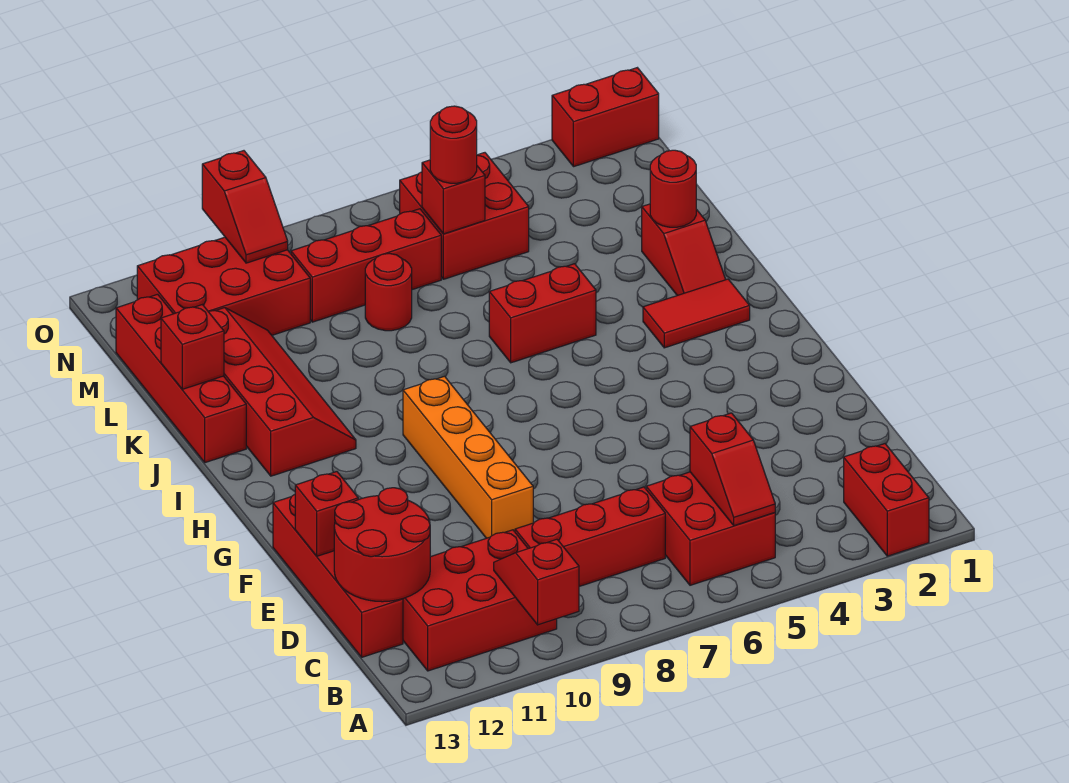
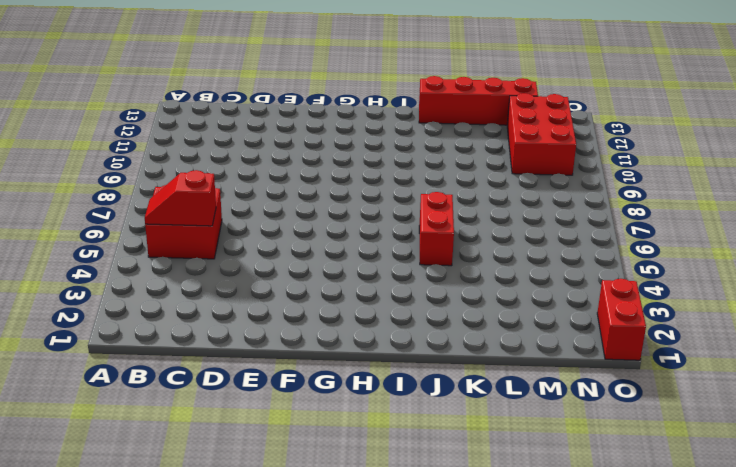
none -> red 1x2 brick [844,444,929,556]
none -> red 2x3 brick [403,530,557,671]
none -> red 1x3 brick [515,487,665,586]

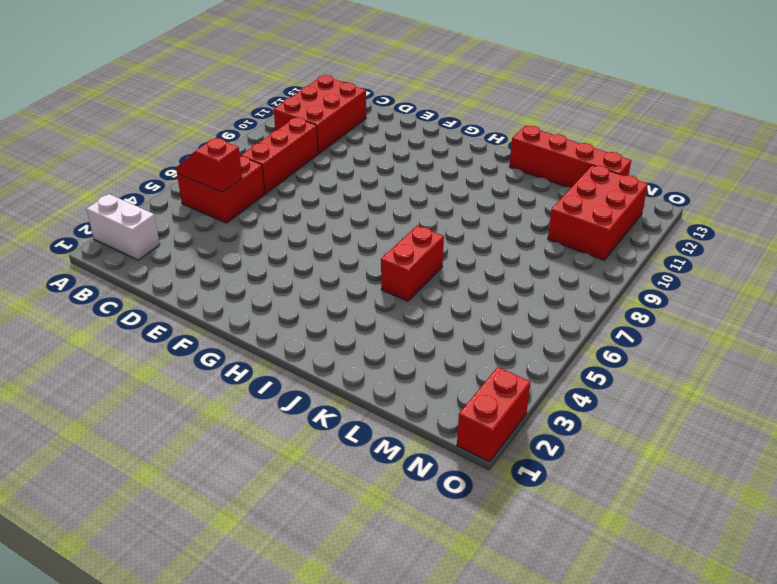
white 1x2 brick [87,194,160,260] -> red 1x2 brick [844,444,929,556]
none -> red 1x4 brick [273,495,403,657]
none -> orange 1x4 brick [403,376,533,538]
none -> red 1x2 tile [643,279,750,348]

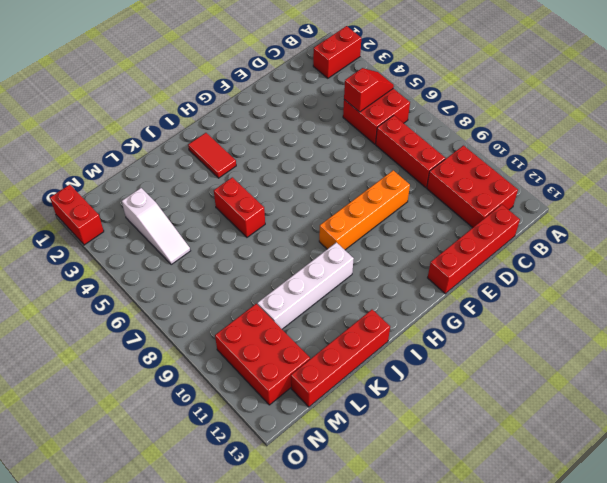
white 1x4 brick [257,242,354,329] -> none
white 1x3 slope [122,188,190,265] -> red 2x2 brick [400,153,529,279]
none -> red 2x4 slope [208,308,356,476]
none -> red 1x2 slope [642,204,726,296]
none -> red 1x1 round brick [365,253,412,331]

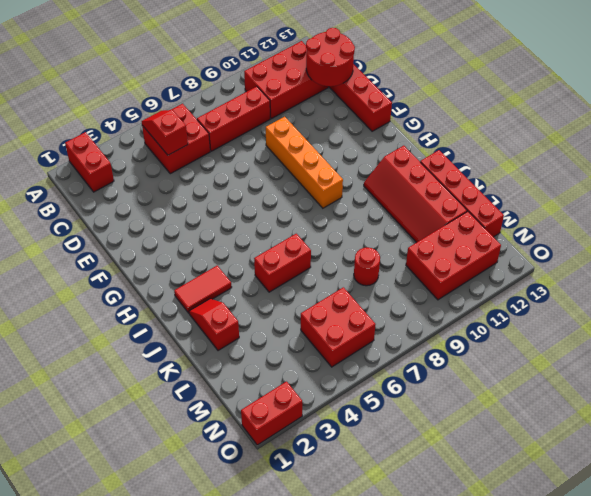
none -> red 1x3 brick [291,209,441,322]
none -> red 1x2 slope [494,539,579,625]
none -> red 1x1 brick [295,472,358,556]

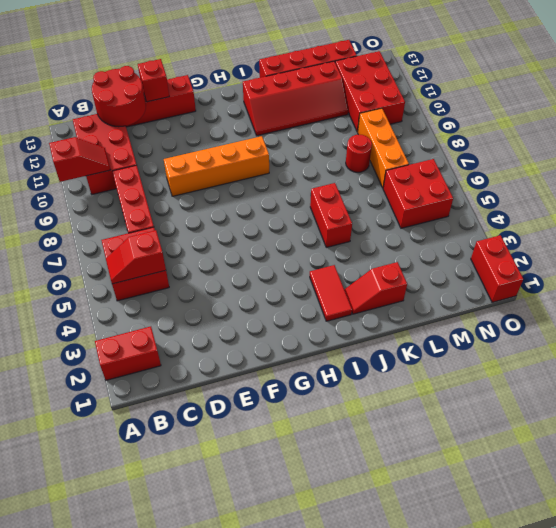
orange 1x3 brick [358,108,409,188] -> red 1x3 brick [291,209,441,322]
none -> red 1x1 round brick [650,150,696,227]
none -> red 1x1 brick [161,305,224,389]
none -> red 1x1 brick [422,160,485,234]

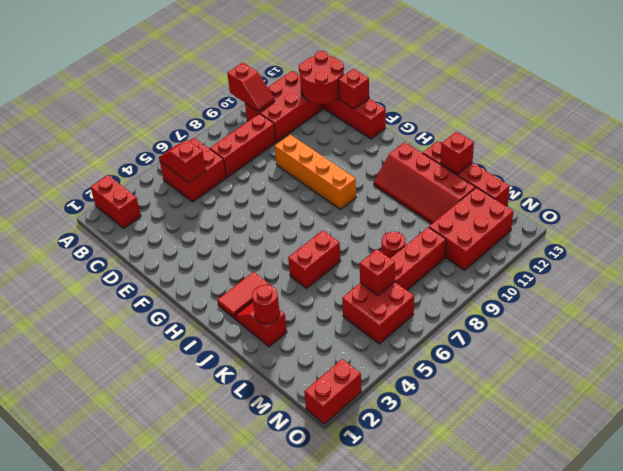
none -> red 1x2 slope [202,151,288,263]
none -> red 1x1 round brick [430,106,477,183]

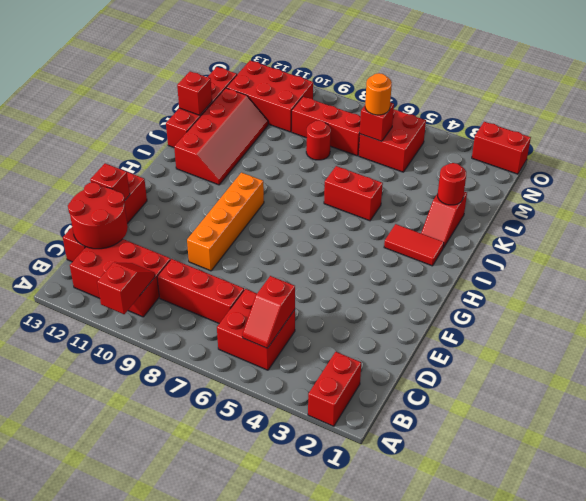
orange 1x1 round brick [365,73,392,115] -> red 1x1 round brick [430,106,477,183]
none -> red 1x2 slope [202,151,288,263]

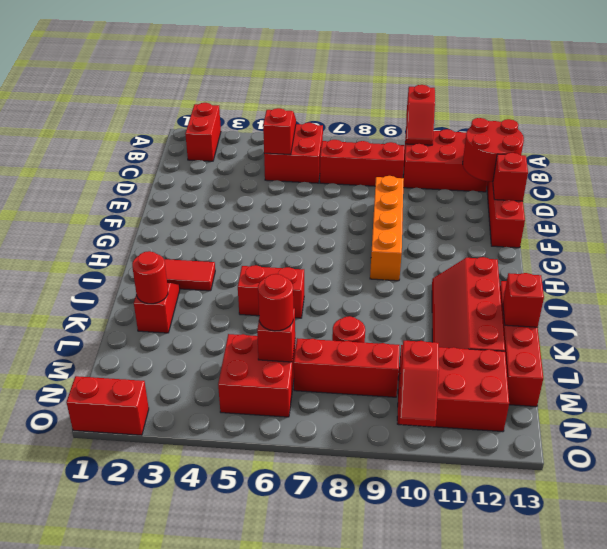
red 1x2 slope [399,341,439,427] -> red 1x2 slope turned to [202,151,288,263]

